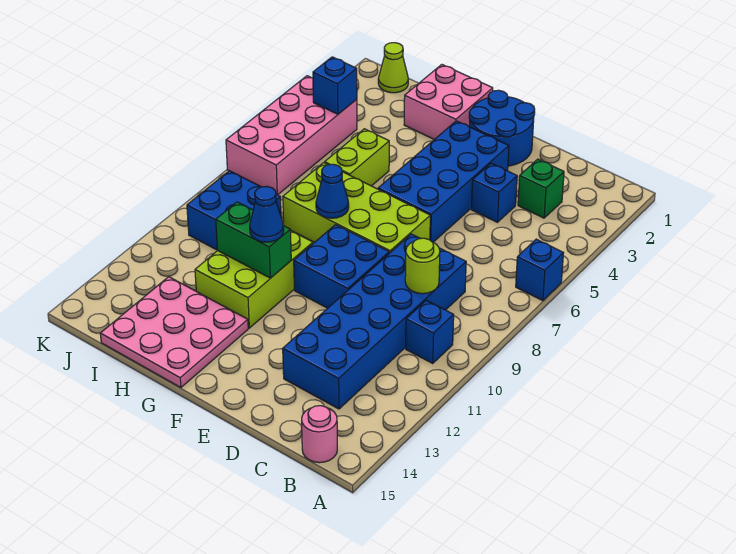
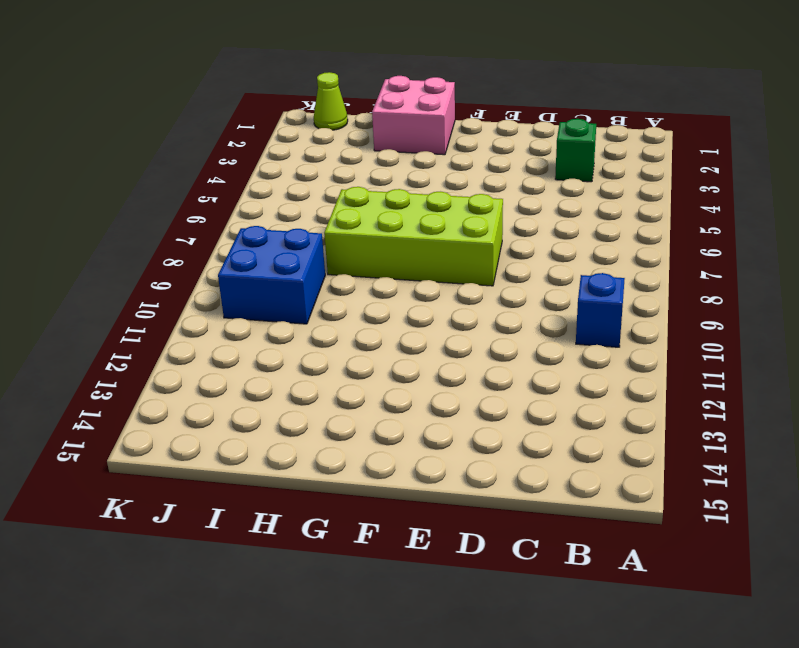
none -> blue 1x1 brick [516,239,563,301]
none -> pink 1x1 round brick [302,406,337,463]
none -> blue 2x6 brick [283,234,466,409]

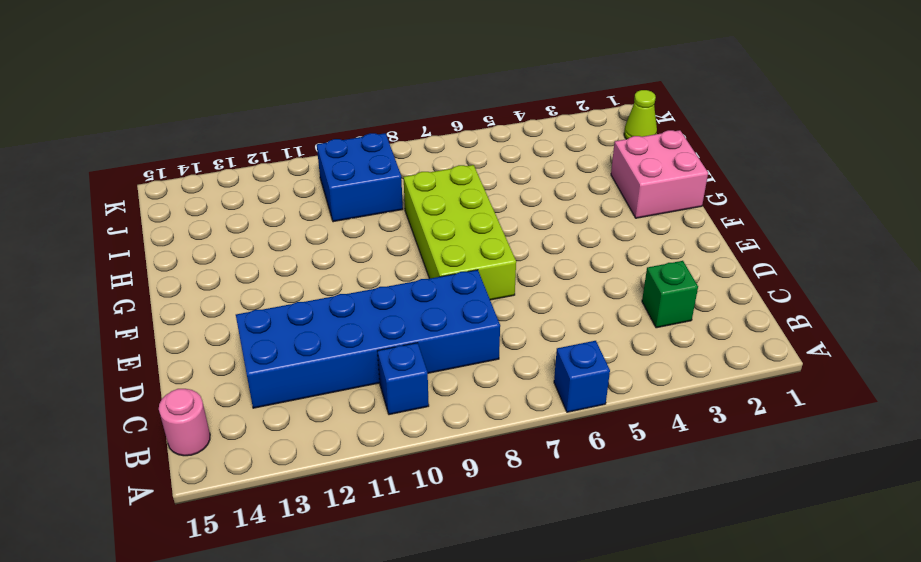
none -> blue 1x1 brick [471,163,517,222]
none -> blue 2x2 round brick [469,90,535,166]
none -> blue 2x4 brick [378,121,509,242]

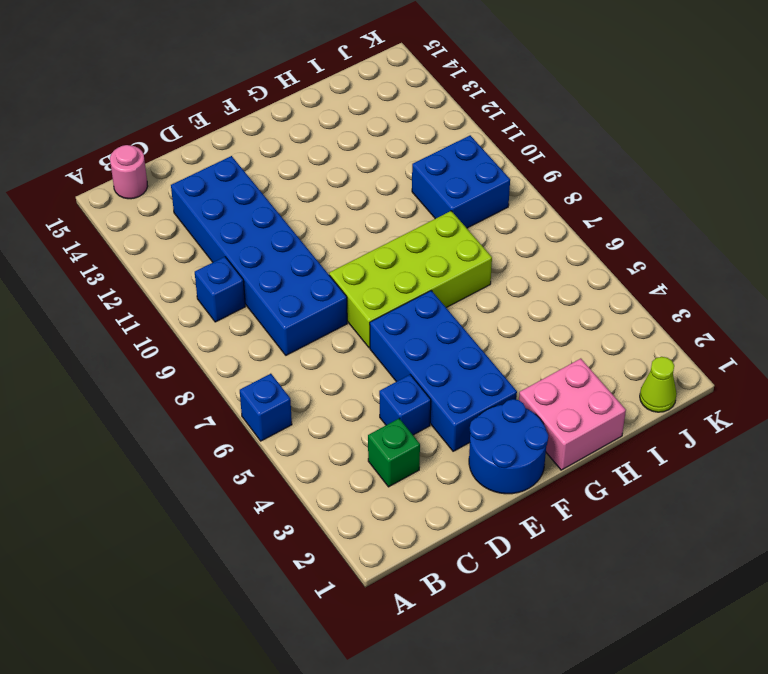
none -> blue 2x2 brick [294,225,389,308]
none -> lime 2x3 brick [195,231,313,328]
none -> pink 3x3 plate [100,277,248,388]

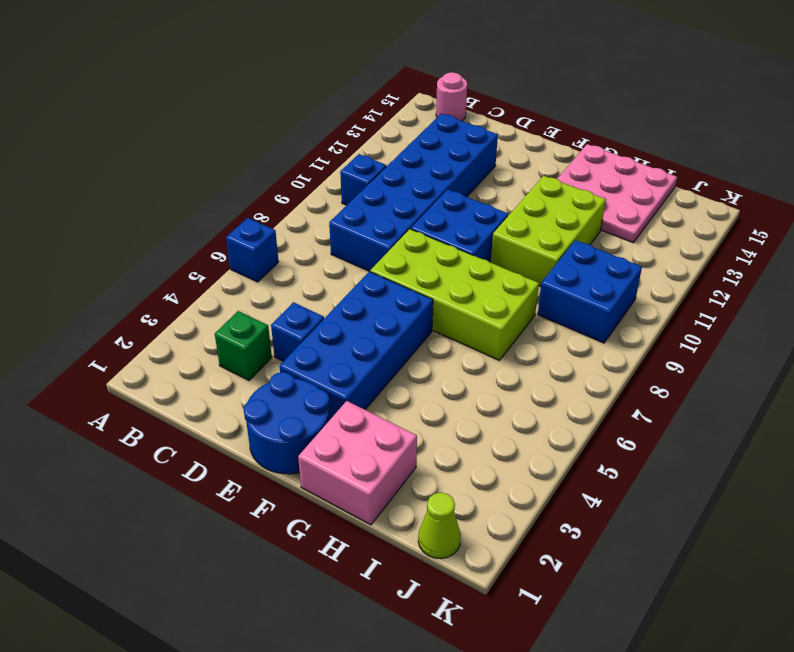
none -> lime 1x2 brick [325,129,389,186]
none -> pink 2x4 brick [226,76,357,195]
none -> lime 1x1 round brick [405,238,440,294]

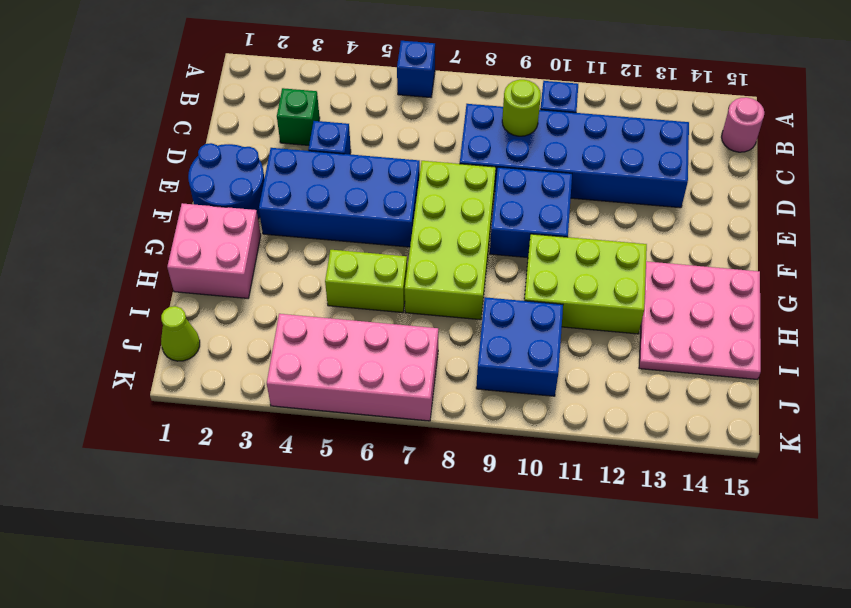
none -> blue 1x1 cone [316,164,349,218]
none -> green 1x2 brick [216,202,291,278]
none -> blue 1x1 brick [313,57,357,114]

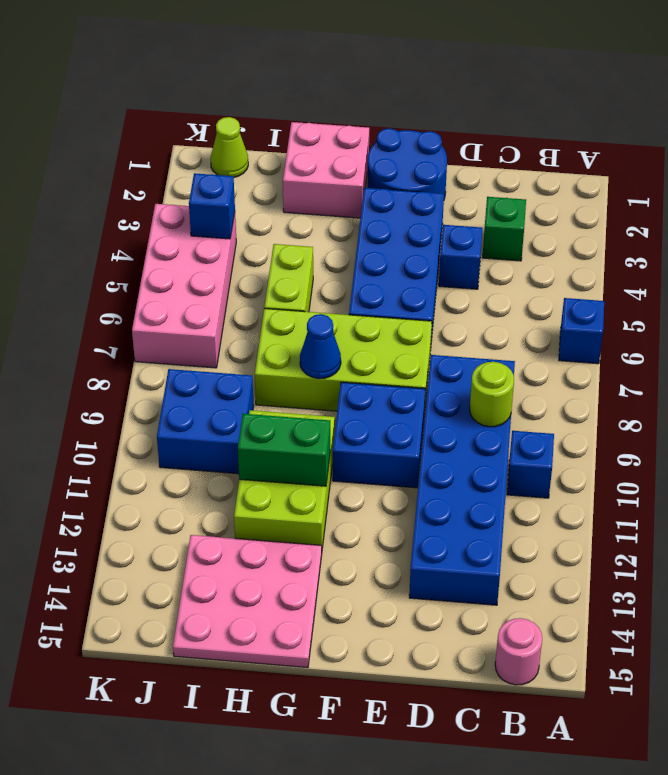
none -> blue 1x1 cone [250,186,284,242]

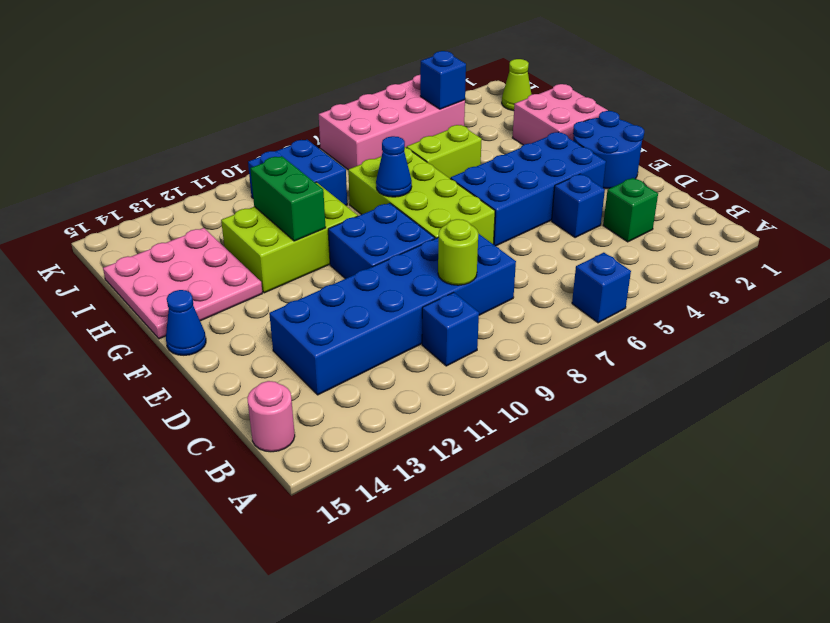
blue 1x1 cone [166,290,206,355] -> blue 1x1 cone moved to [250,186,284,242]

